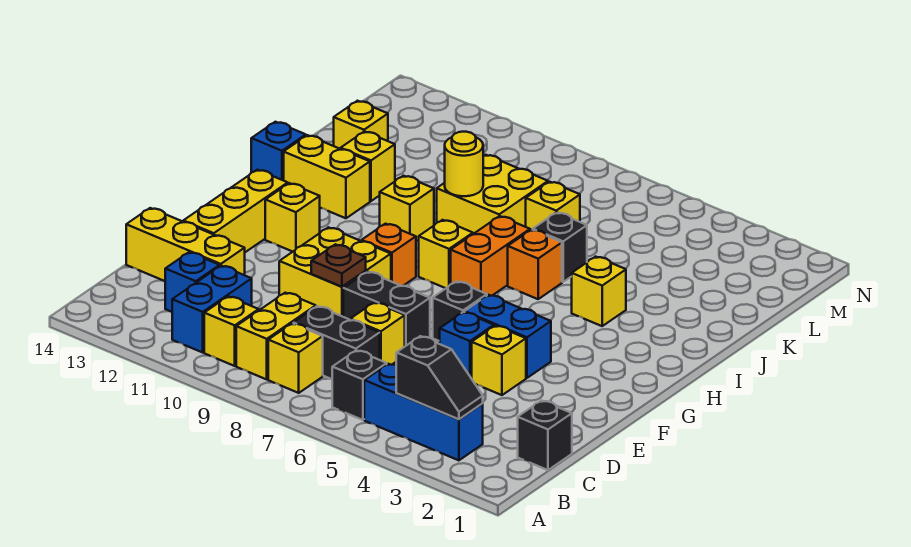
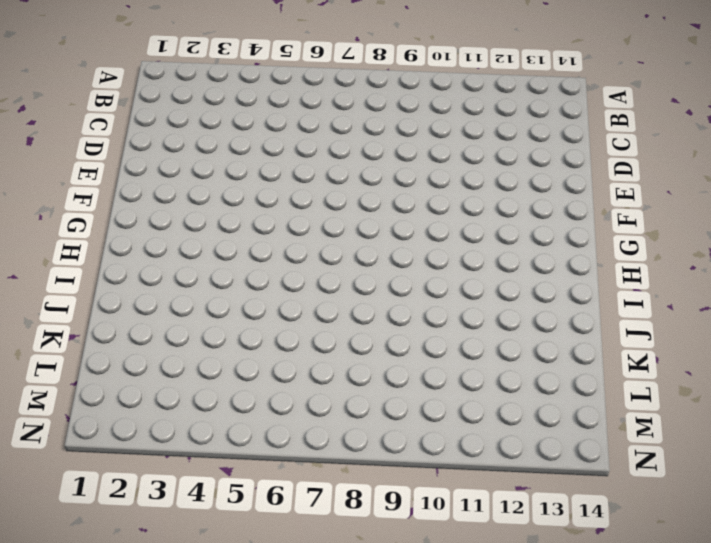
none -> blue 1x3 brick [364,364,483,460]
none -> black 1x1 brick [332,350,387,420]
none -> yellow 1x1 brick [268,323,323,393]
none -> yellow 1x2 brick [236,293,316,379]

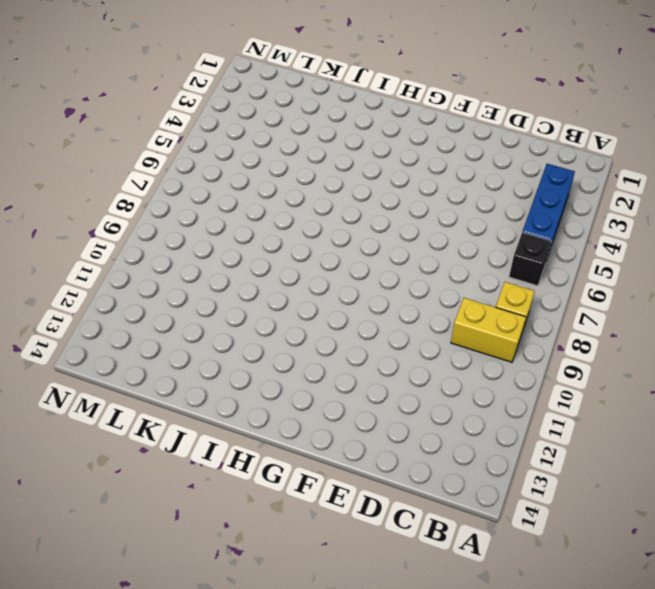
none -> yellow 1x1 brick [204,296,259,366]
none -> blue 1x2 brick [172,266,252,352]
none -> black 1x1 brick [518,401,572,470]
none -> black 1x2 brick [293,306,380,379]

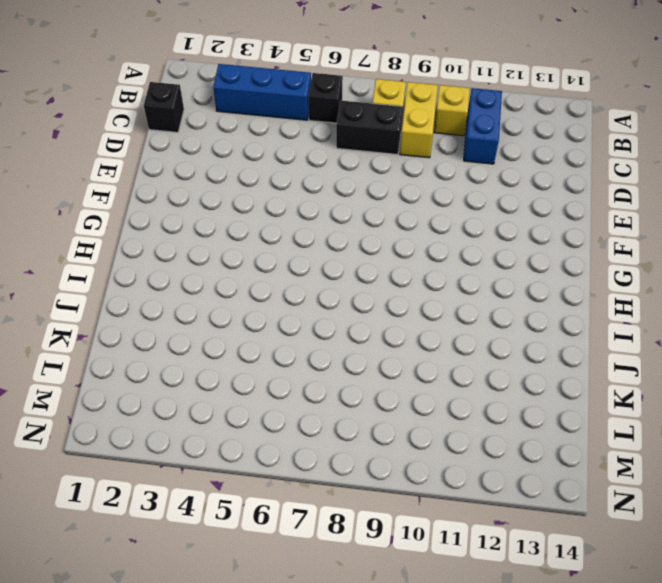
none -> blue 1x1 brick [165,252,220,312]
none -> yellow 1x1 brick [350,302,405,365]
none -> yellow 1x3 brick [126,208,245,281]
none -> yellow 1x1 brick [472,326,526,395]

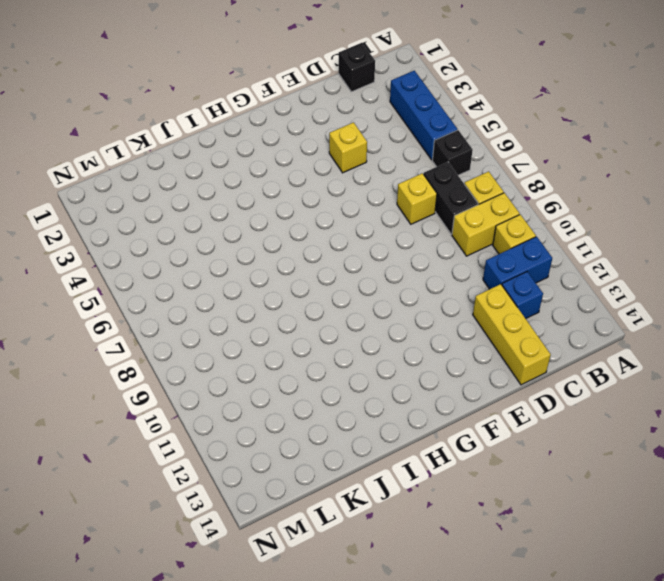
none -> blue 1x1 brick [440,312,494,379]
none -> black 1x2 brick [343,272,430,346]
none -> yellow 2x2 brick [279,227,391,317]
none -> yellow 1x3 brick [183,170,288,252]

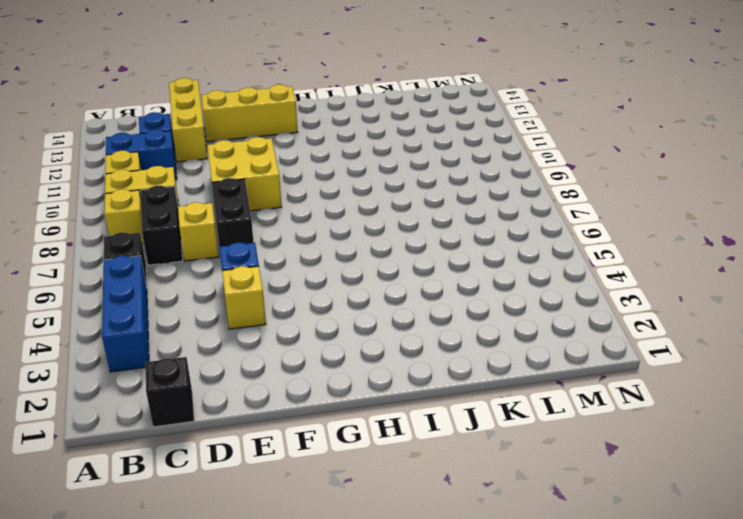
none -> blue 1x2 brick [465,295,551,378]
none -> black 1x1 brick [433,281,487,341]
none -> orange 1x1 brick [362,224,416,286]
none -> yellow 1x1 brick [265,183,320,252]

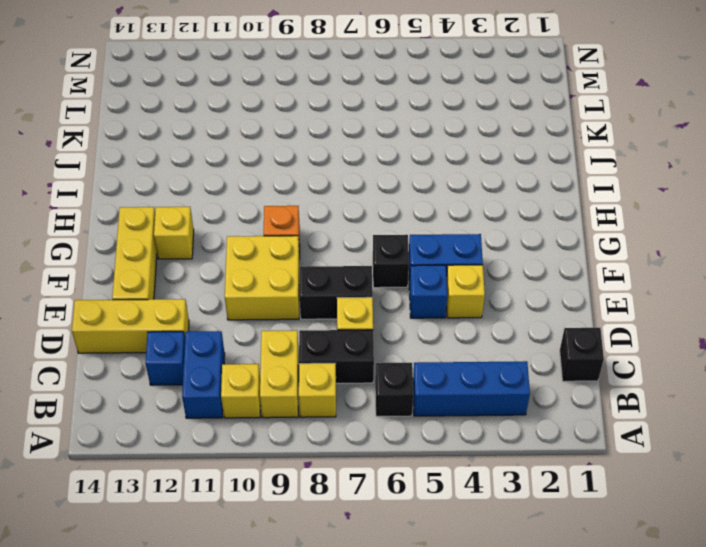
none -> orange 1x2 brick [451,216,530,296]
none -> yellow 1x1 brick [419,220,473,288]
none -> yellow 1x1 brick [572,257,626,326]
none -> orange 1x1 brick [508,230,562,299]

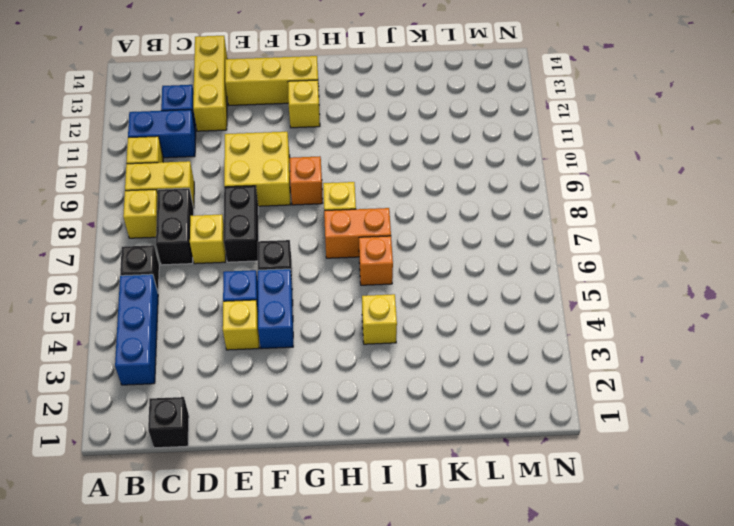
none -> yellow 1x1 brick [380,176,434,241]
none -> yellow 1x2 brick [284,135,370,218]
none -> blue 1x1 brick [251,122,306,180]
none -> black 1x1 brick [533,212,587,282]

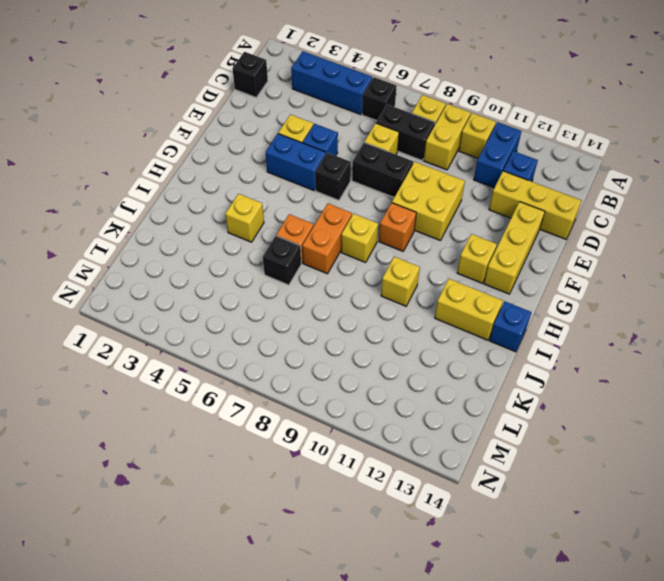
none -> yellow 2x2 brick [437,155,548,234]
none -> yellow 1x1 brick [341,132,395,201]
none -> yellow 1x1 brick [526,182,580,230]
none -> yellow 1x1 brick [334,101,388,149]

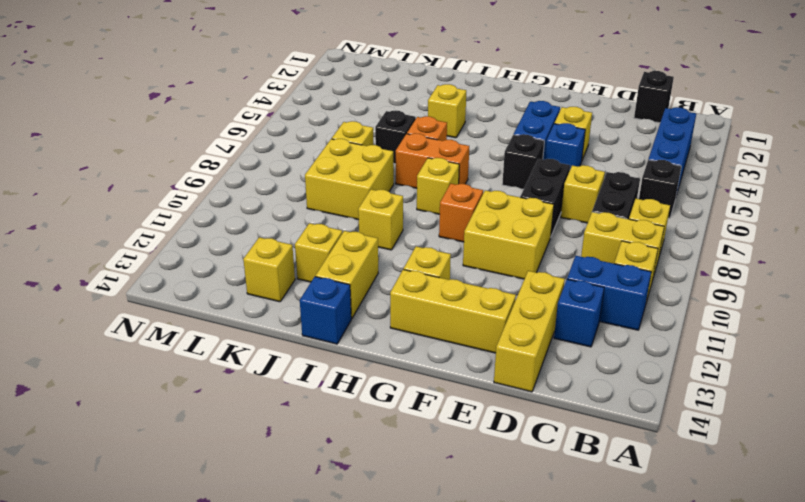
none -> black 1x2 slope [396,336,483,419]
none -> brown 1x1 plate [311,244,366,287]
none -> yellow 1x1 round brick [445,132,483,196]

